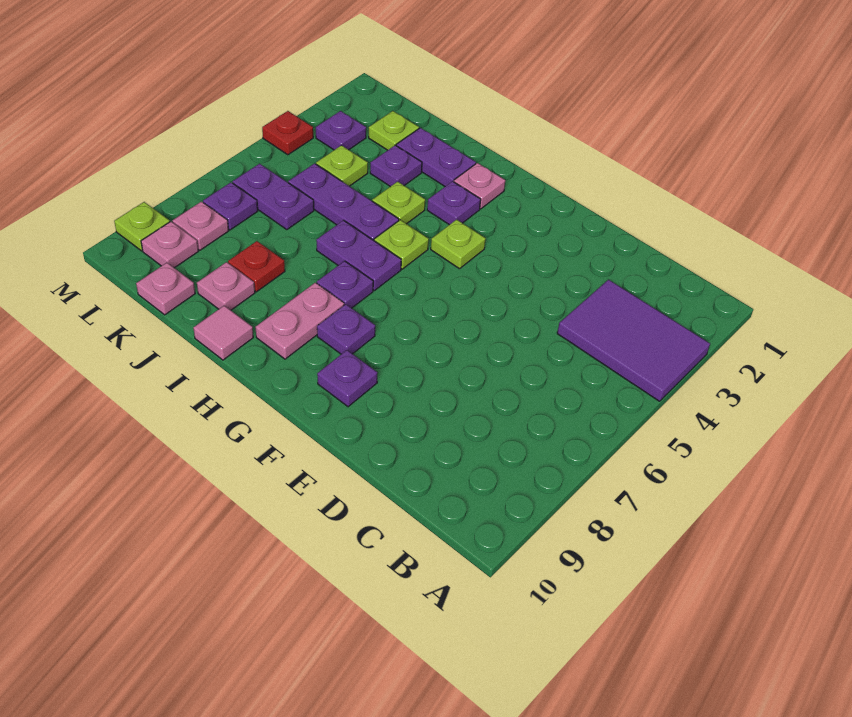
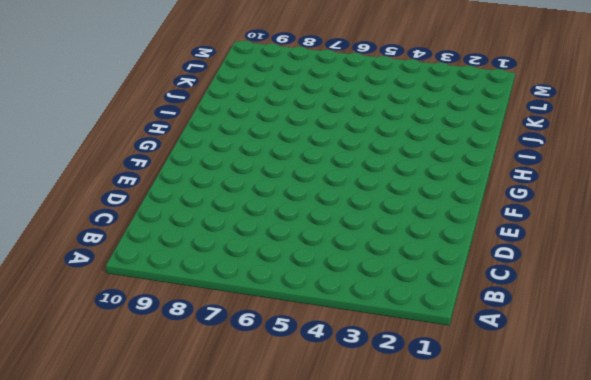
none -> purple 2x3 tile [557,280,710,401]
none -> purple 1x1 plate [317,350,378,407]
none -> lime 1x1 plate [431,219,486,269]

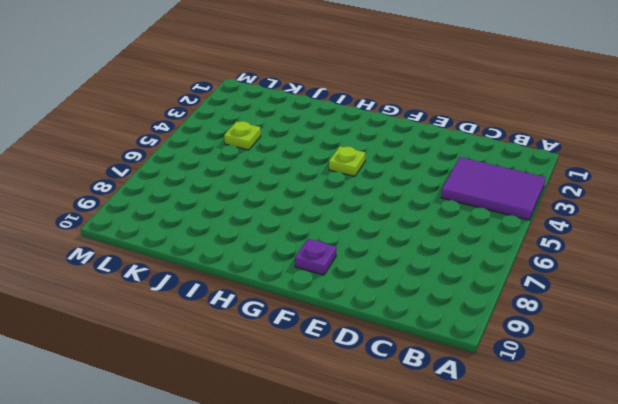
none -> purple 1x1 plate [317,304,375,354]
none -> pink 1x1 plate [454,163,505,209]
none -> purple 1x1 plate [427,181,481,225]

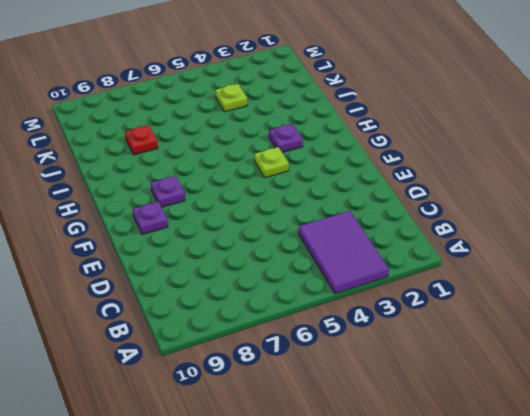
none -> pink 1x1 plate [454,163,505,209]
none -> lime 1x1 plate [374,220,429,269]
none -> purple 1x2 plate [316,220,401,291]

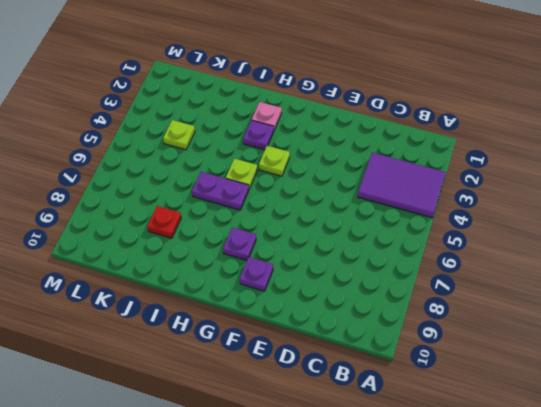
none -> purple 1x1 plate [317,261,373,308]
none -> pink 1x2 plate [256,283,344,359]
none -> purple 1x2 plate [396,128,476,186]

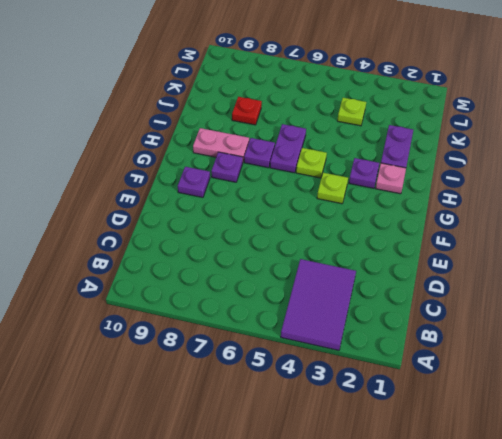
none -> lime 1x1 plate [372,182,425,224]
none -> purple 1x3 plate [288,163,399,240]
none -> pink 1x1 tile [193,306,253,360]

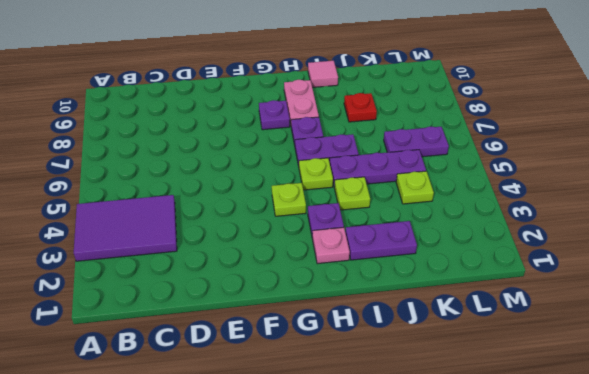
none -> purple 1x1 plate [317,350,378,407]
none -> purple 1x1 plate [370,145,422,187]
none -> pink 1x1 plate [197,262,255,310]

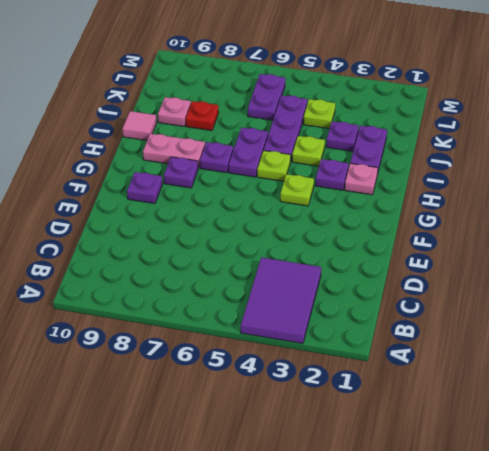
none -> lime 1x1 plate [369,111,419,150]
none -> pink 1x1 plate [136,263,195,315]
none -> purple 1x1 plate [316,111,366,150]

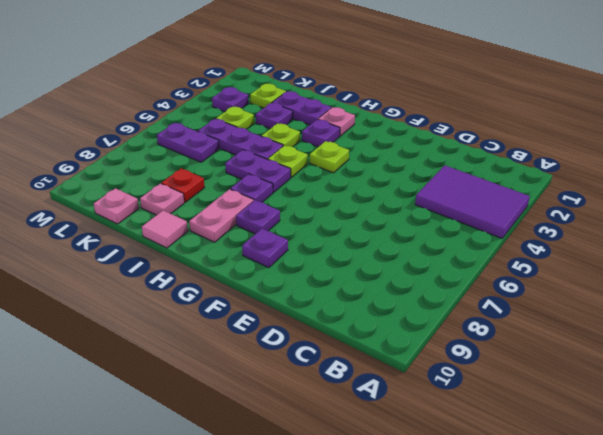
none -> purple 1x1 plate [203,182,258,230]
none -> pink 1x1 plate [173,202,229,250]
none -> pink 1x1 plate [141,222,198,268]

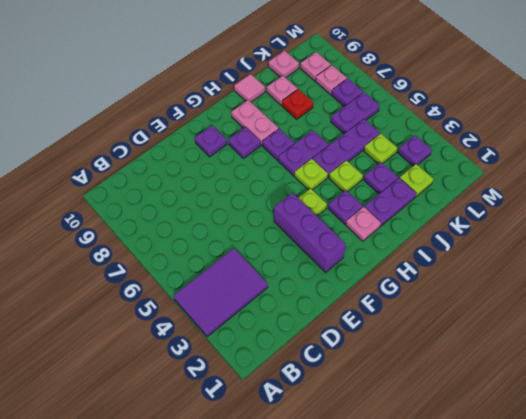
purple 1x3 brick [274,193,346,272] -> none
none -> red 1x1 plate [262,111,313,155]
none -> lime 1x1 plate [114,202,170,251]

